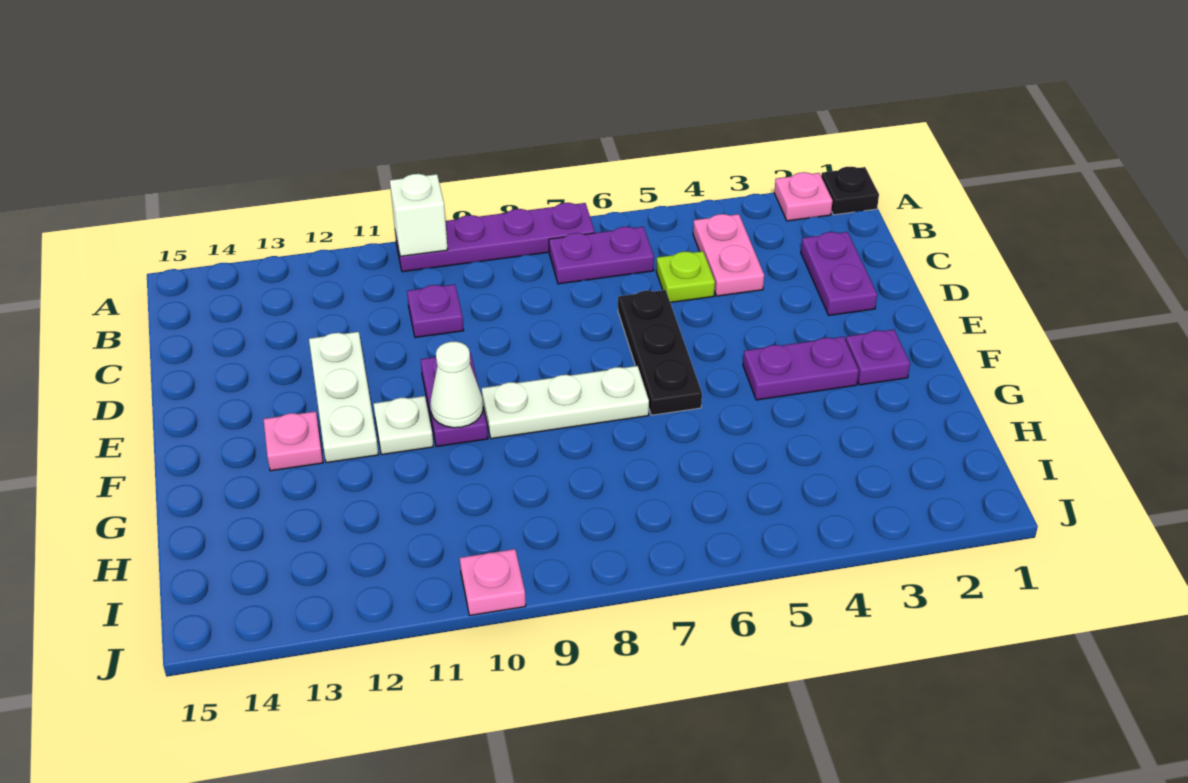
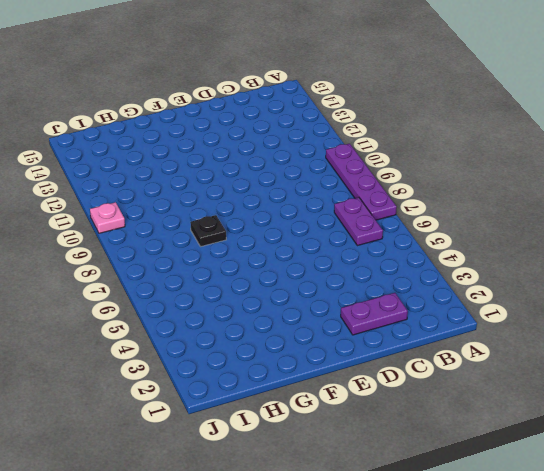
black 1x1 plate [190,215,226,247] -> black 1x1 plate moved to [821,167,879,215]
none -> pink 1x1 plate [774,172,833,221]
none -> pink 1x2 plate [693,214,764,296]
none -> lime 1x1 plate [656,251,715,303]

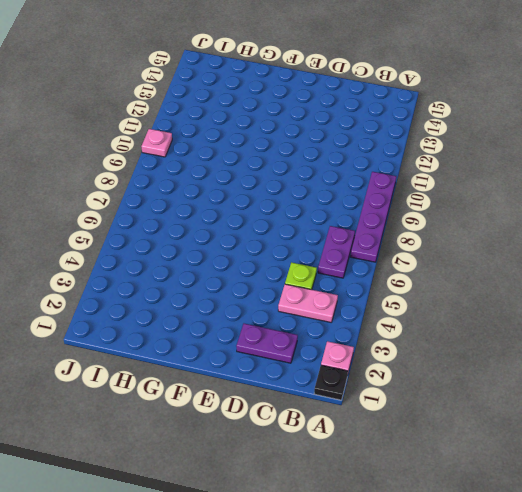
none -> purple 1x1 plate [407,284,464,337]
none -> black 1x3 plate [618,290,702,415]
none -> white 1x3 plate [309,332,379,463]

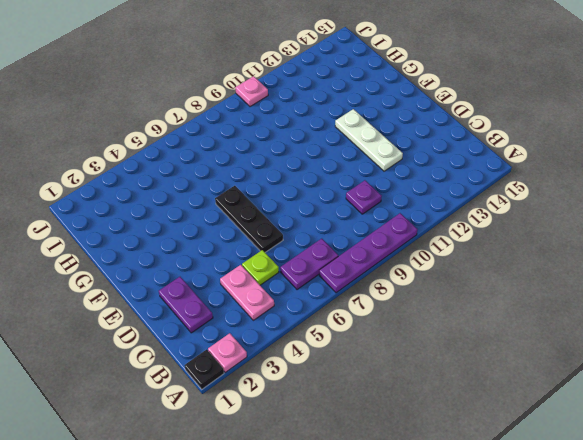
none -> purple 1x2 plate [421,352,488,447]
none -> purple 1x1 plate [846,330,910,385]
none -> purple 1x2 plate [743,337,859,400]

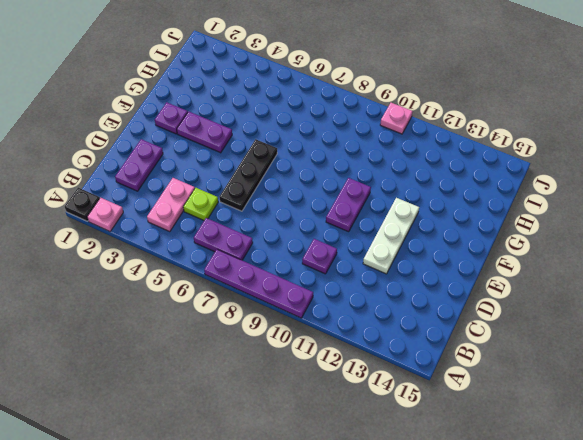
none -> white 1x3 plate [482,366,649,439]
none -> white 1x1 plate [374,396,433,455]
none -> pink 1x1 plate [264,411,323,471]

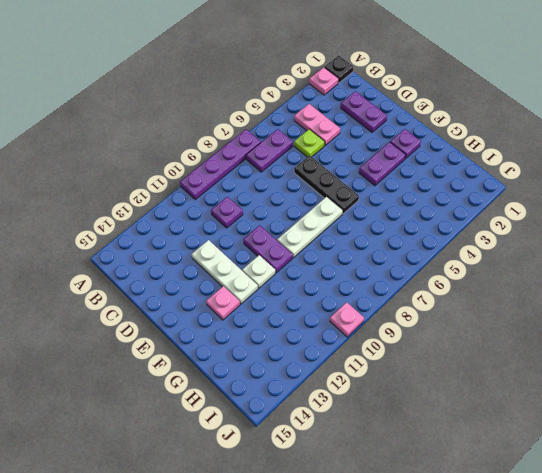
none -> white 1x1 brick [390,174,448,256]
none -> white 1x1 cone [430,342,483,428]

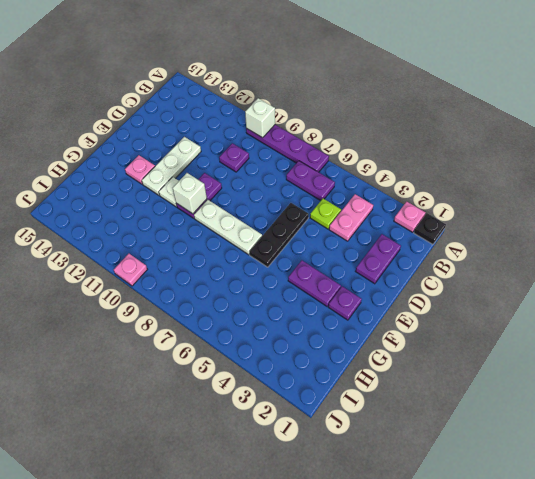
white 1x1 brick [173,173,207,214] -> white 1x1 cone [430,342,483,428]

